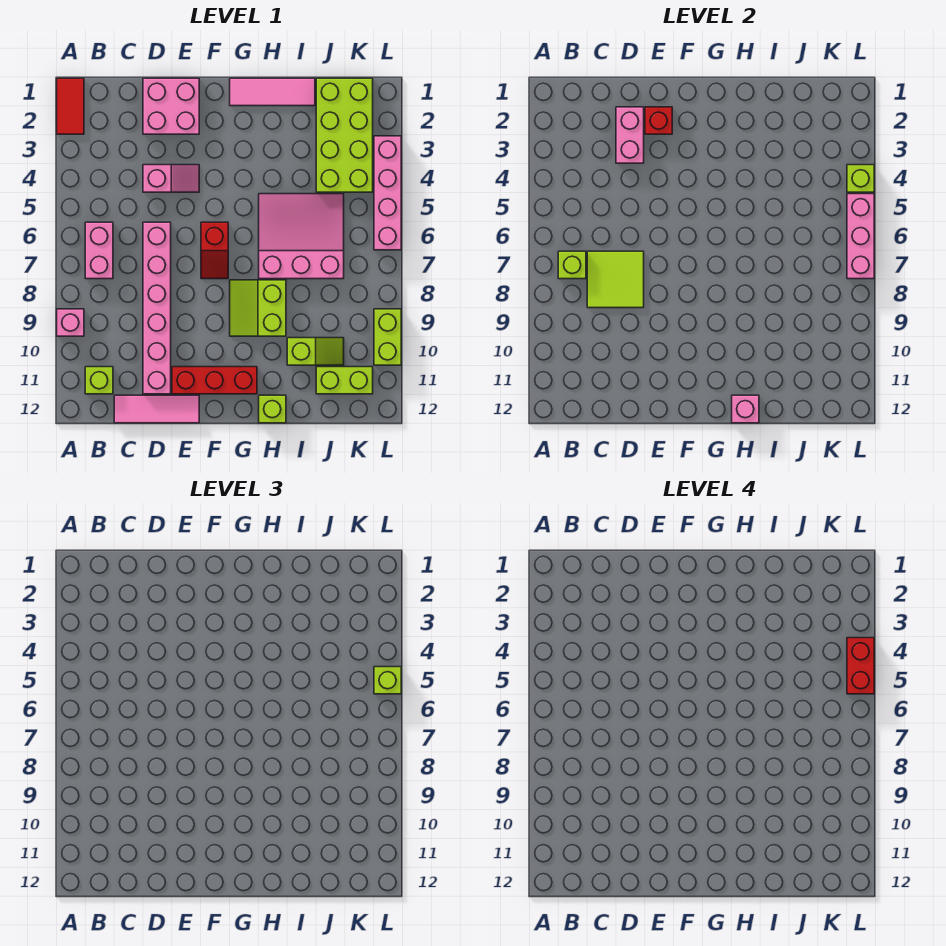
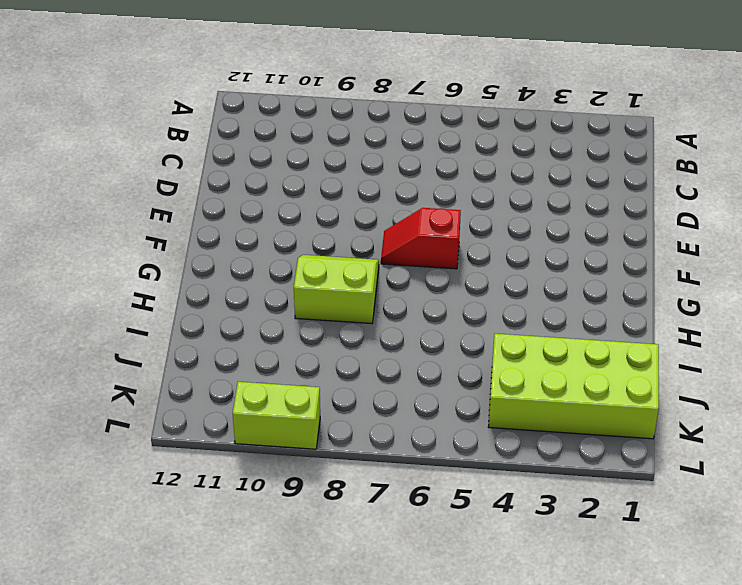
none -> red 1x2 tile [57,78,84,134]
none -> pink 1x1 brick [57,309,84,336]
none -> pink 1x2 brick [85,222,113,279]

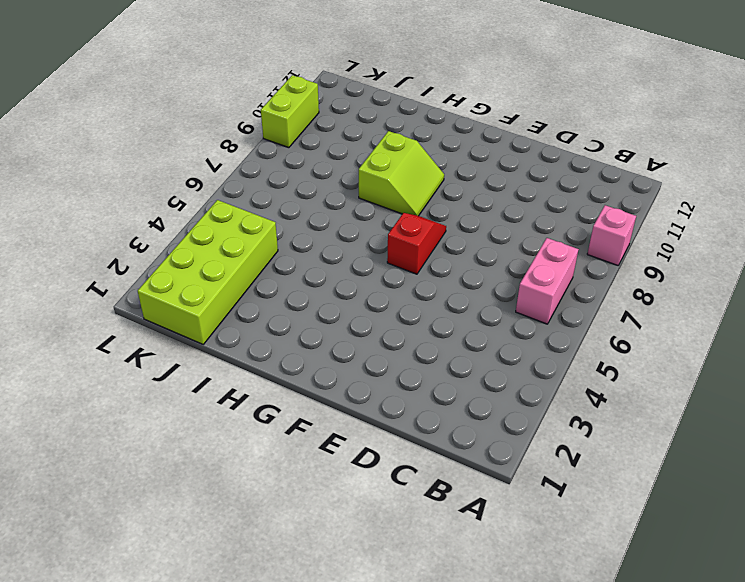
none -> red 1x2 tile [57,78,84,134]
none -> lime 1x1 brick [85,367,113,394]
none -> pink 1x3 tile [114,395,199,423]

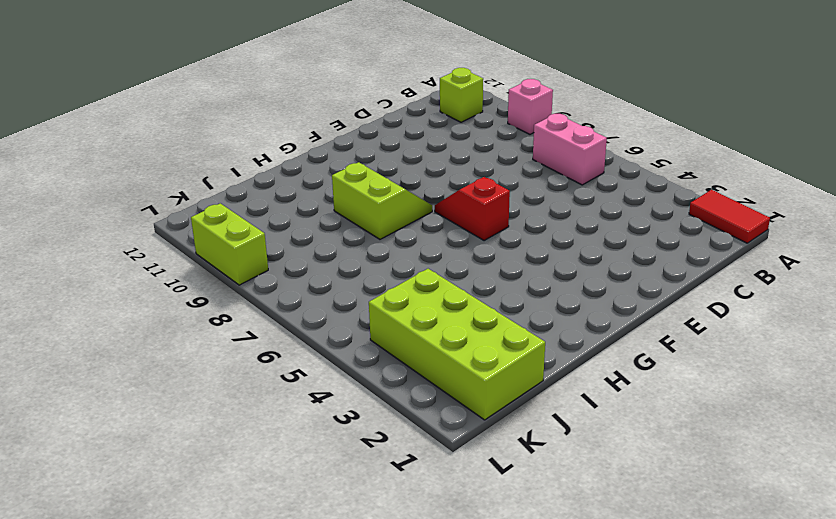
none -> pink 1x3 tile [114,395,199,423]
none -> pink 2x2 brick [143,78,199,134]
none -> pink 1x2 slope [143,165,199,192]

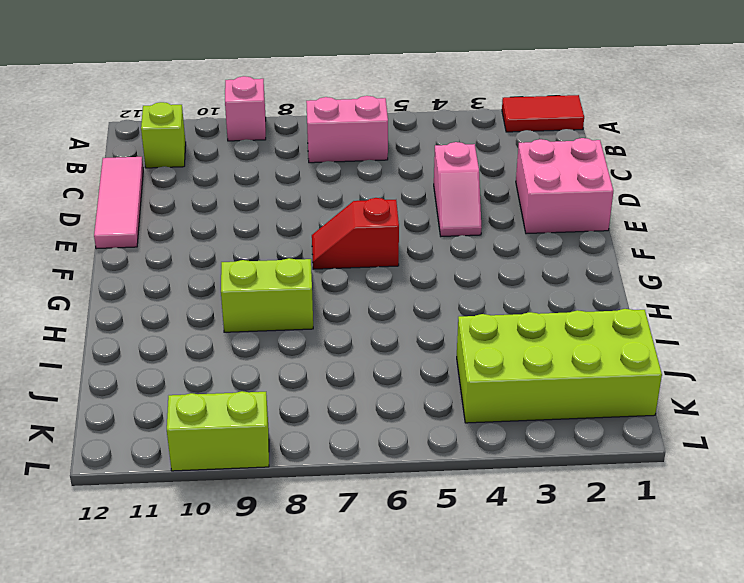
none -> pink 1x6 brick [143,222,171,394]
none -> red 1x3 brick [172,367,257,394]
none -> pink 1x3 tile [230,78,315,106]

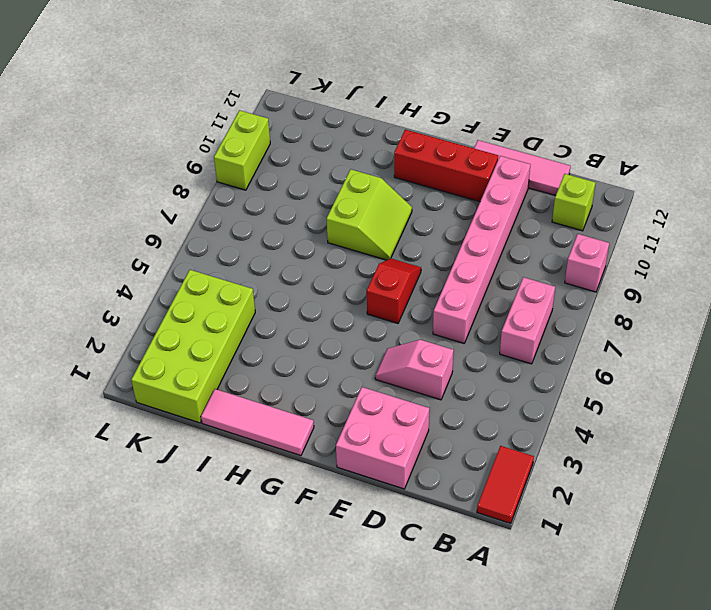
none -> pink 3x3 slope [259,194,344,279]
none -> lime 1x1 brick [259,395,286,423]
none -> lime 1x2 slope [287,338,344,365]

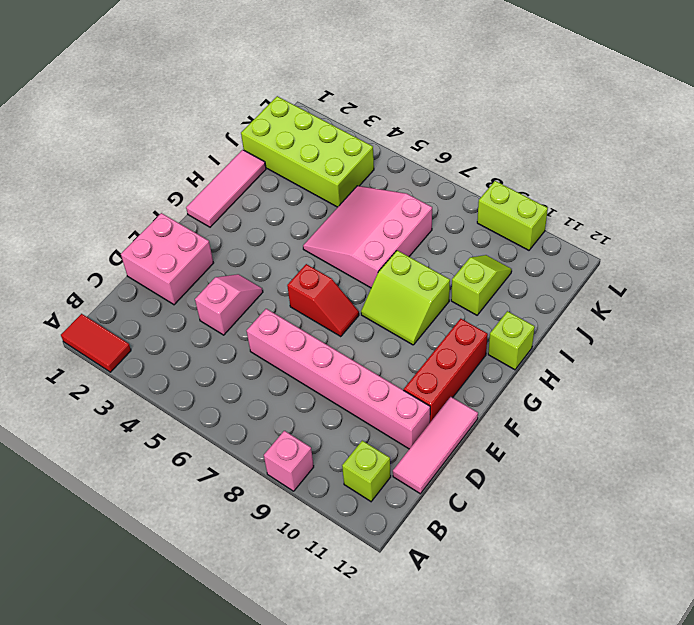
none -> pink 1x2 brick [85,222,113,279]
none -> lime 1x2 brick [316,367,373,394]
none -> pink 1x4 brick [374,136,401,250]

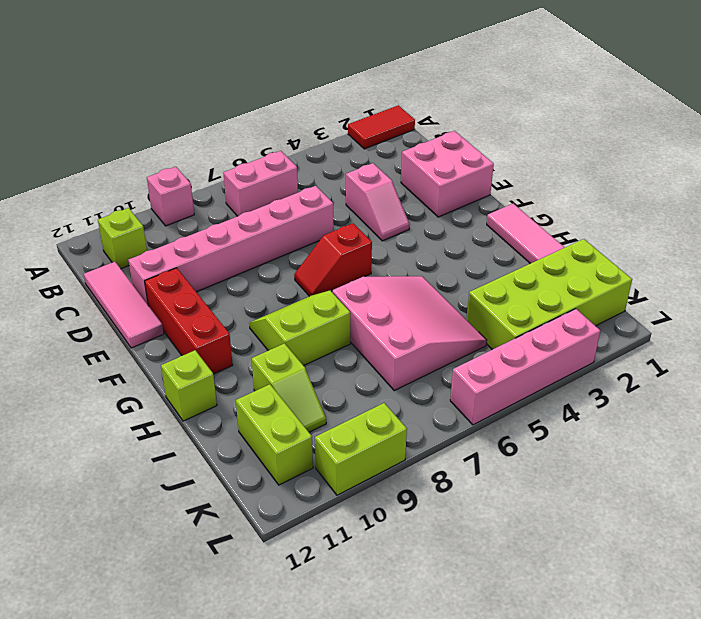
none -> lime 1x1 brick [558,251,586,279]
none -> lime 2x2 tile [587,251,644,308]
none -> pink 1x2 brick [616,107,644,163]

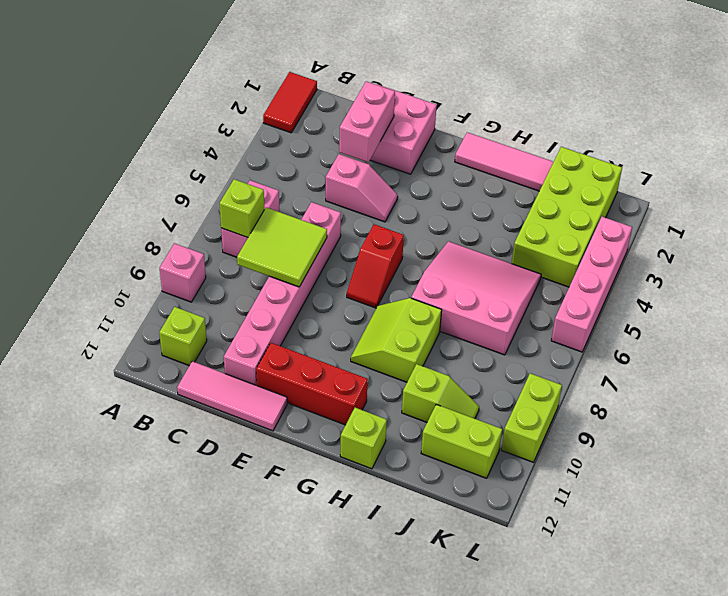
none -> red 1x1 brick [645,107,672,134]
none -> pink 1x1 brick [732,395,759,423]
none -> lime 1x1 brick [847,165,874,192]

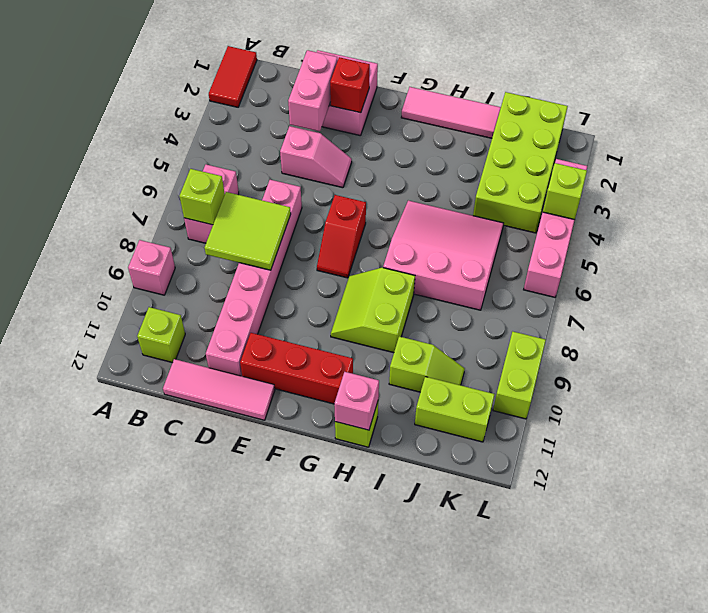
none -> pink 1x3 brick [847,194,874,279]
none -> lime 1x1 brick [374,667,401,694]
none -> red 1x2 brick [847,638,874,694]

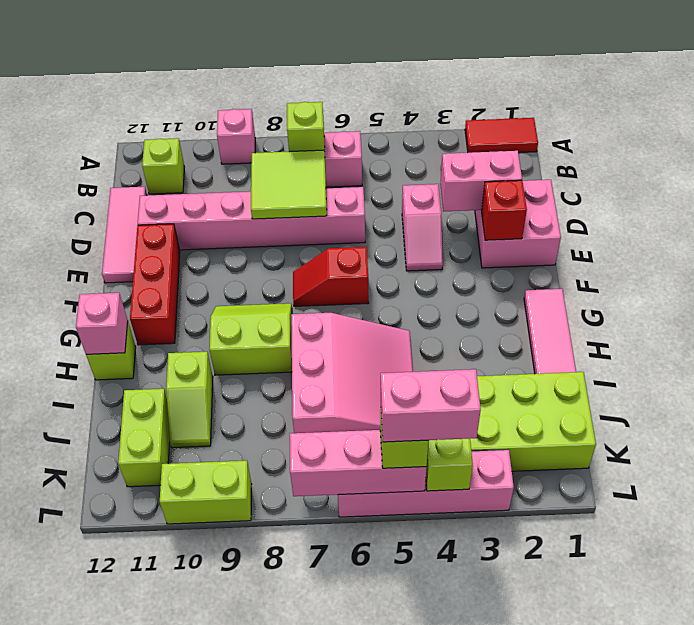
pink 1x2 brick [381,369,481,442] -> red 1x2 brick [847,638,874,694]

